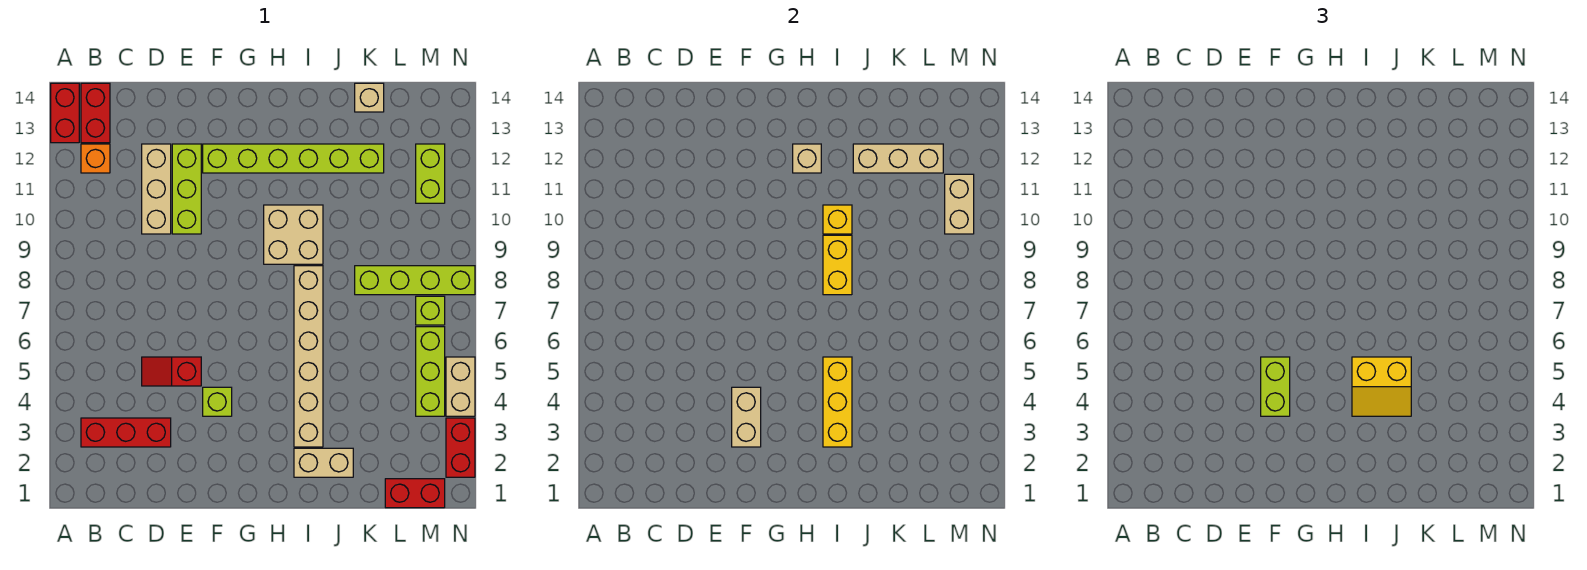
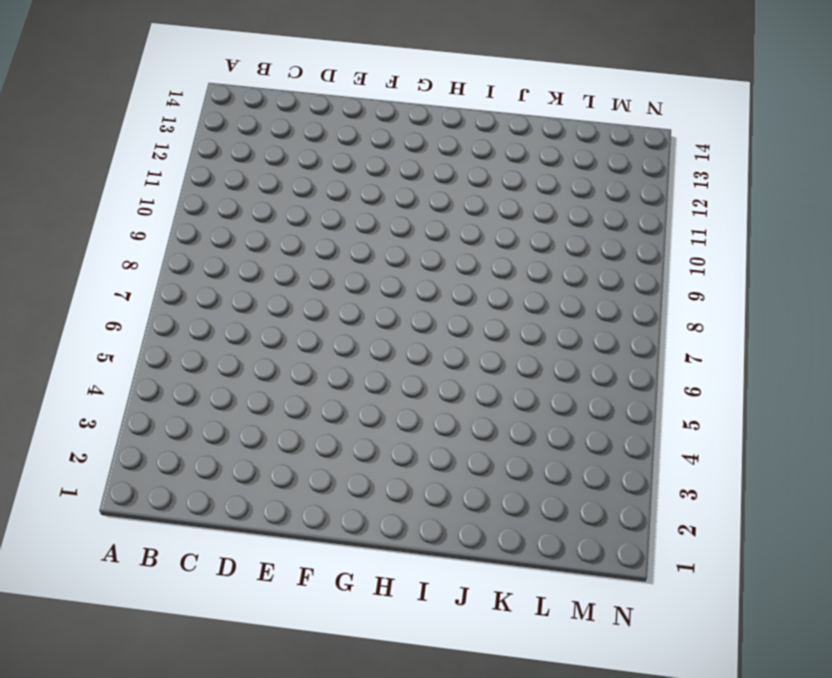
none -> red 1x2 brick [51,83,79,143]
none -> red 1x3 brick [81,418,171,447]
none -> orange 1x1 brick [81,144,110,173]

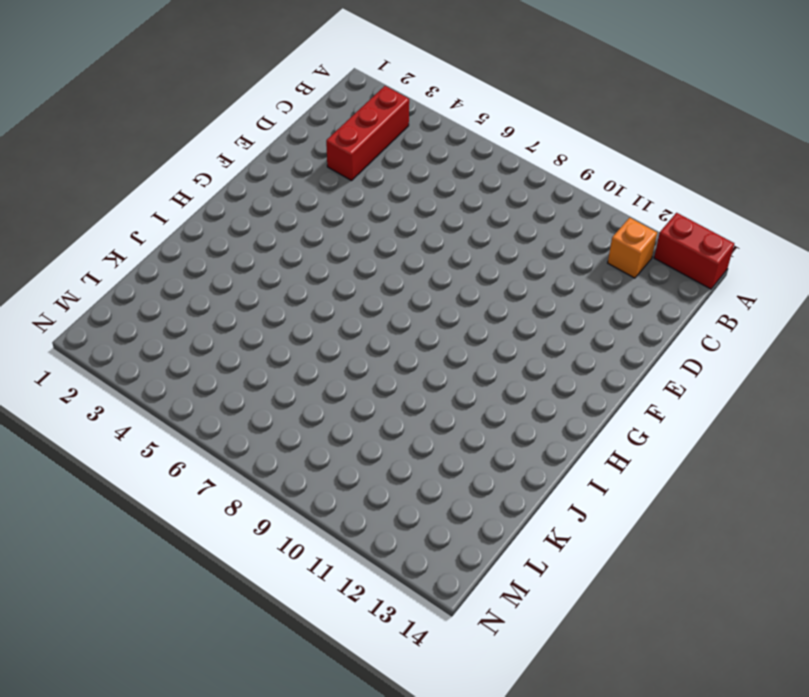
none -> red 1x2 brick [81,83,110,143]
none -> red 1x2 slope [142,357,201,386]
none -> tan 1x3 brick [142,144,171,234]

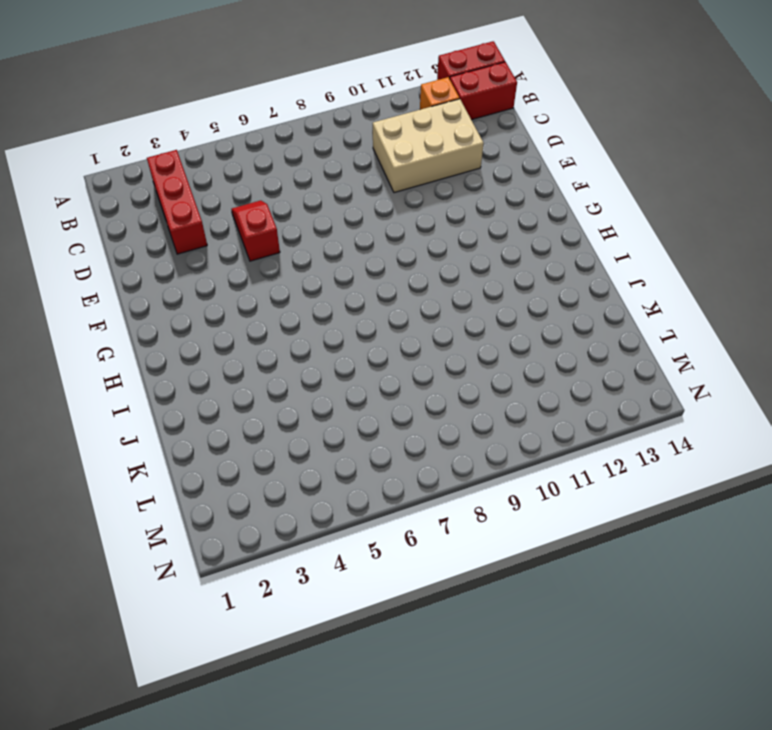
tan 2x3 brick [372,99,484,193] -> tan 1x3 brick [142,144,171,234]
none -> lime 1x3 brick [172,144,201,234]
none -> lime 1x1 brick [203,387,232,416]
none -> lime 1x6 brick [203,144,384,173]

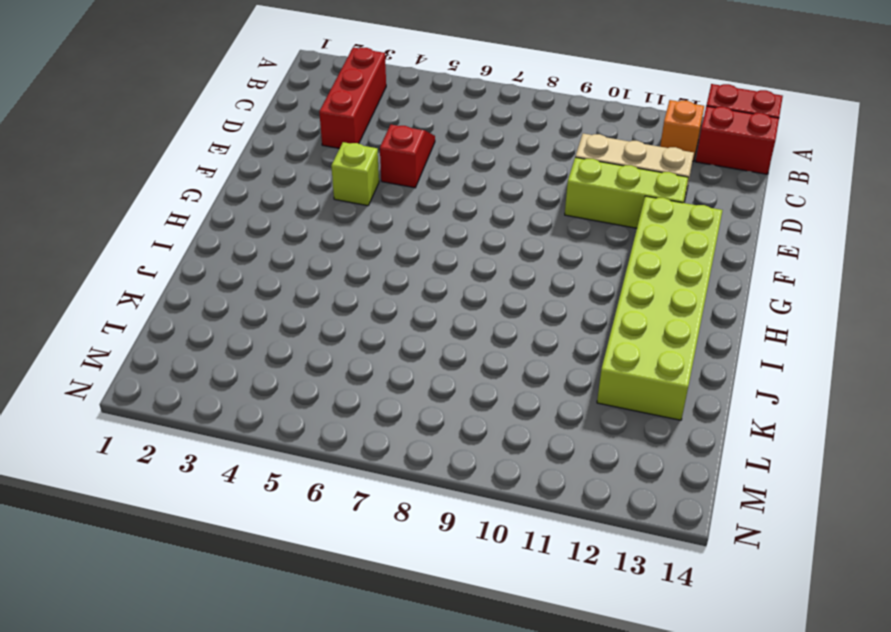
lime 2x6 brick [597,196,723,420] -> lime 1x6 brick [203,144,384,173]
none -> tan 2x2 brick [264,205,323,264]
none -> tan 1x2 brick [294,448,353,477]
none -> tan 1x6 brick [294,266,323,447]

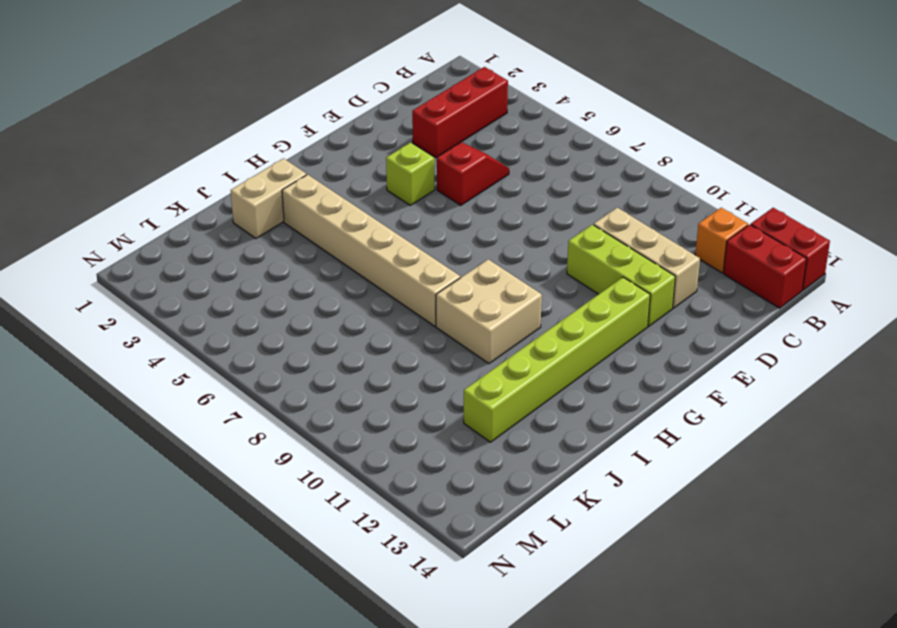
none -> lime 1x4 brick [355,266,475,295]
none -> tan 1x1 brick [355,83,384,112]
none -> red 1x2 brick [385,479,445,508]

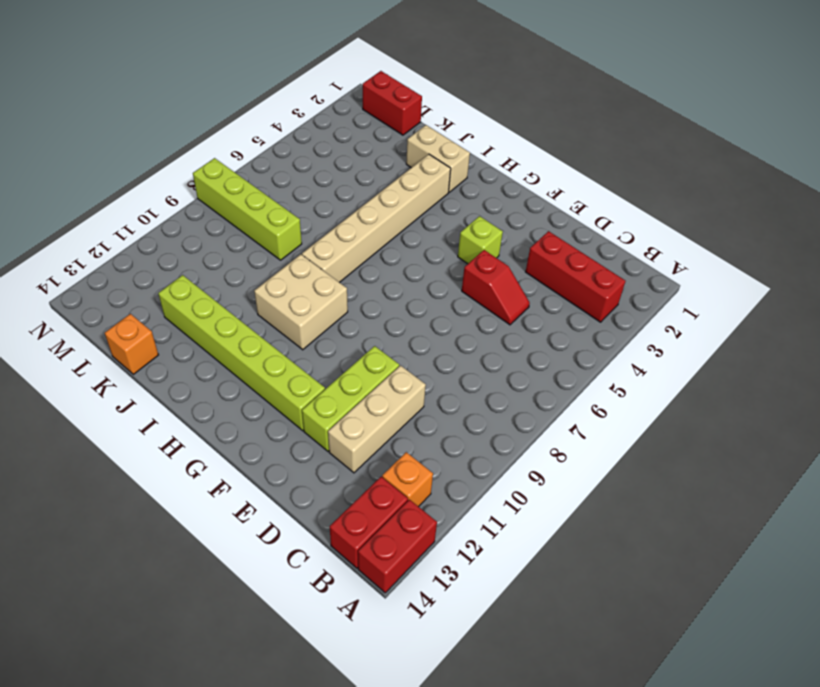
orange 1x1 brick [105,314,158,374] -> tan 1x1 brick [355,83,384,112]
none -> lime 1x3 brick [416,327,445,416]
none -> lime 1x1 brick [416,296,445,325]
none -> lime 1x2 brick [416,144,445,203]

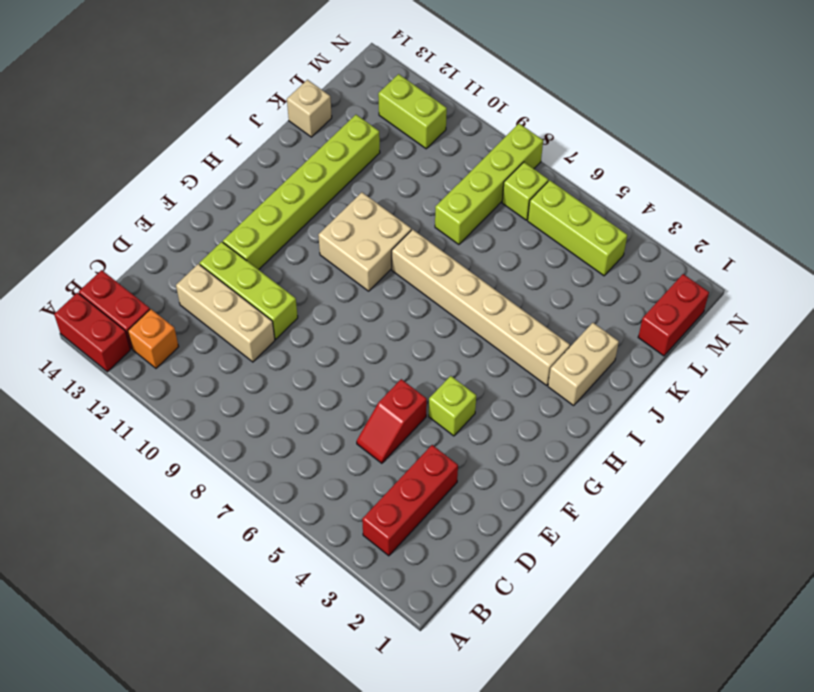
none -> red 1x2 brick [446,418,475,477]
none -> tan 1x2 brick [446,357,475,416]
none -> tan 1x2 brick [732,387,761,447]

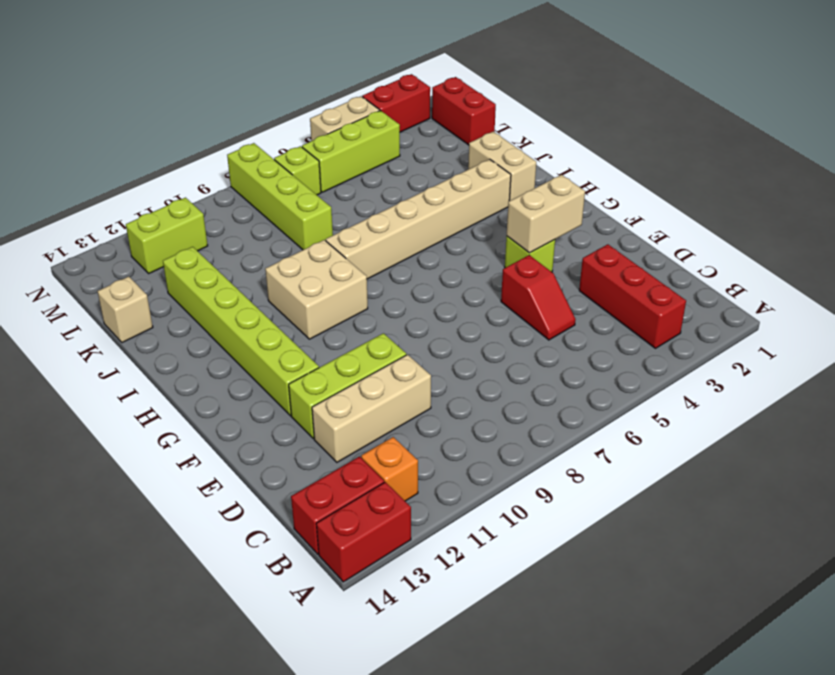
none -> tan 1x1 brick [793,144,821,173]
none -> yellow 1x3 brick [823,357,852,447]
none -> yellow 1x2 brick [823,235,852,295]

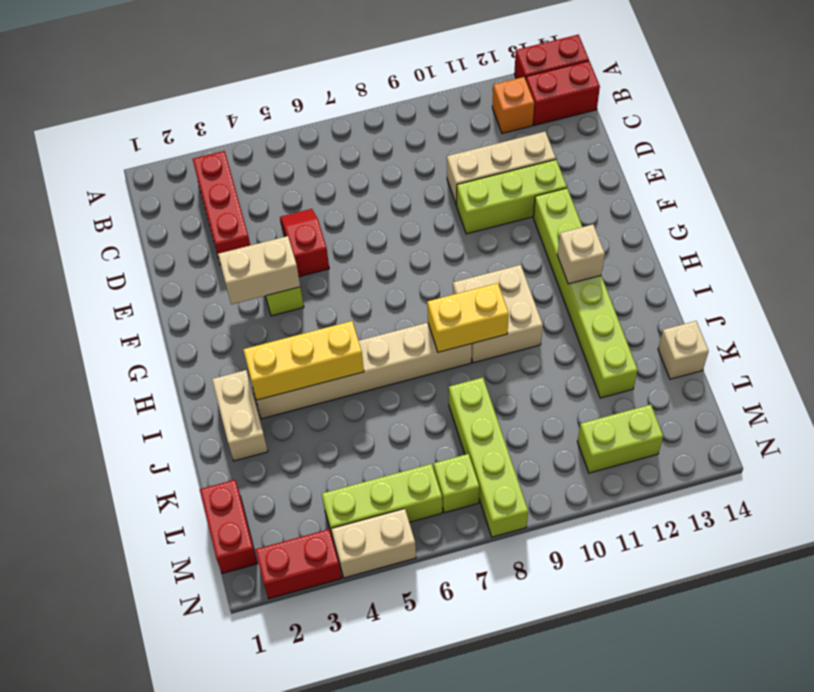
none -> yellow 1x1 brick [823,205,852,234]
none -> tan 1x3 brick [853,144,943,173]
none -> tan 1x2 brick [945,174,974,234]

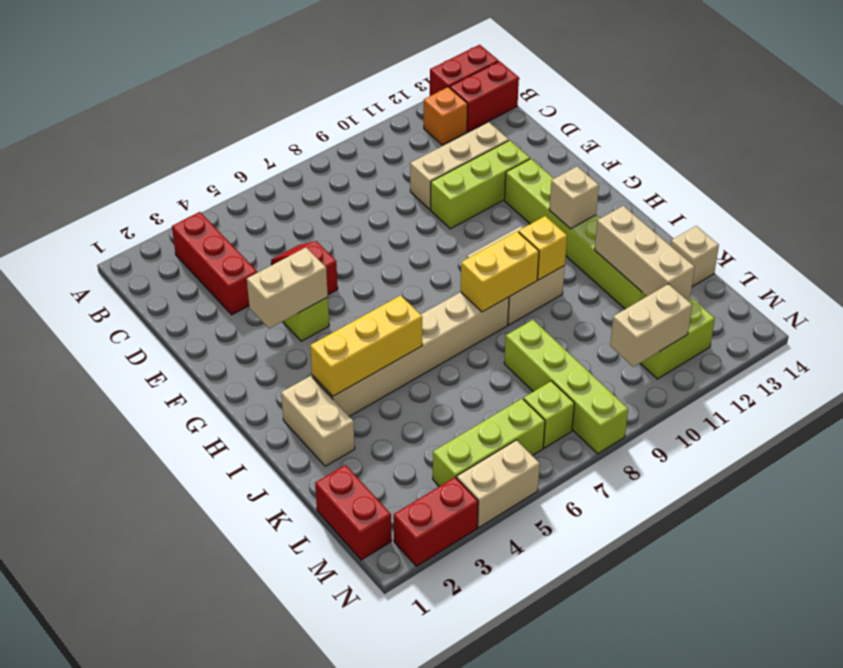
none -> lime 1x2 brick [1261,357,1290,416]
none -> yellow 2x2 slope [1352,357,1411,416]

